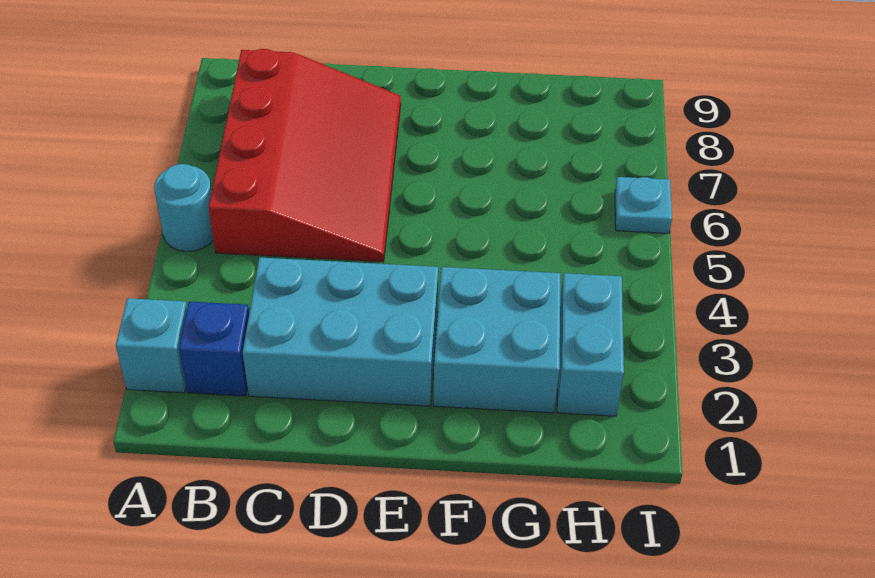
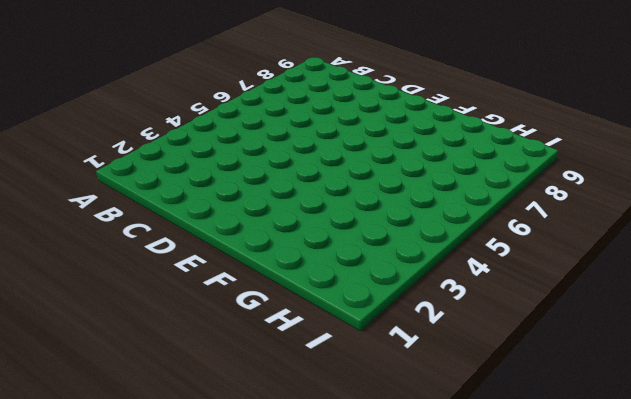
none -> cyan 1x1 brick [116,298,187,393]
none -> cyan 1x1 round brick [154,164,213,252]

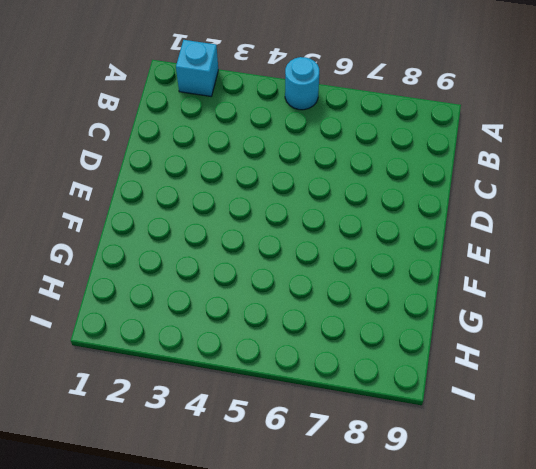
none -> blue 1x1 brick [179,302,249,396]
none -> red 3x4 slope [208,49,401,262]

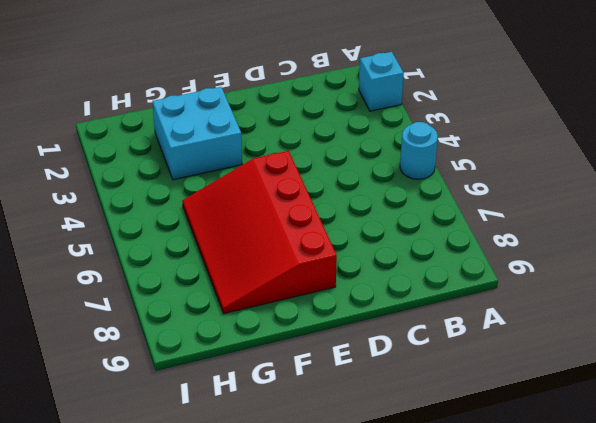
red 3x4 slope [182,151,337,314] -> red 3x4 slope moved to [208,49,401,262]
none -> blue 1x1 brick [179,302,249,396]
none -> cyan 2x3 brick [243,257,438,406]

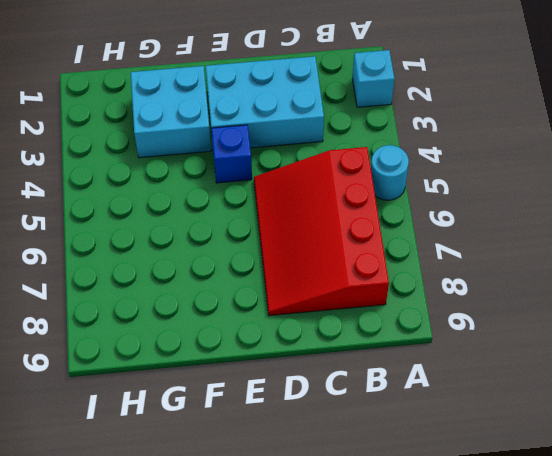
blue 1x1 brick [211,125,252,183] -> blue 1x1 brick moved to [179,302,249,396]
none -> cyan 1x2 brick [557,273,624,416]
none -> cyan 1x1 plate [615,177,672,233]

